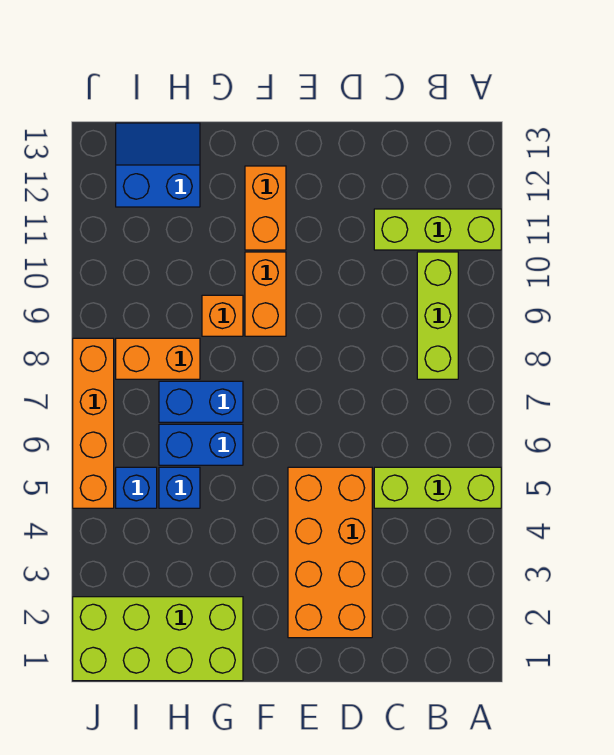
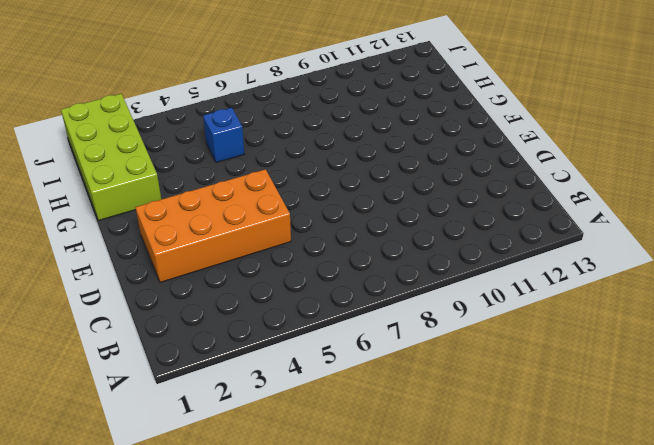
none -> lime 1x3 brick [374,467,501,508]
none -> lime 1x3 brick [374,209,501,250]
none -> lime 1x3 brick [417,252,458,379]

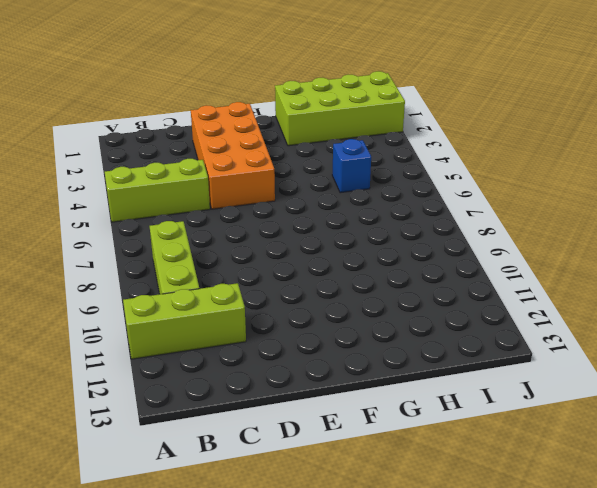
none -> orange 1x2 brick [245,252,286,336]
none -> orange 1x2 brick [245,166,286,250]
none -> blue 1x2 brick [159,424,243,465]

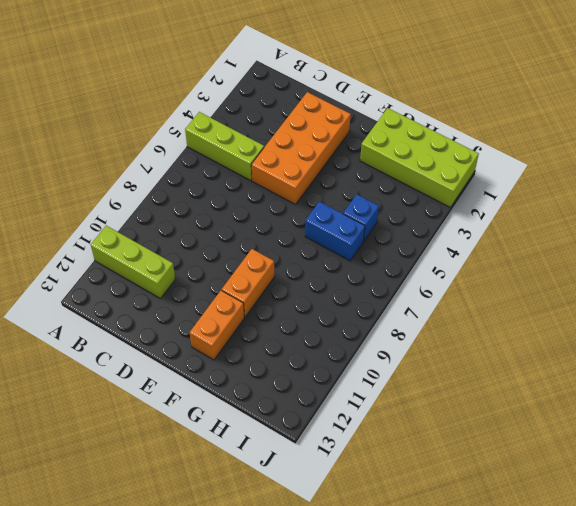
none -> lime 1x3 brick [417,252,458,379]
none -> blue 1x2 brick [159,381,243,422]
none -> orange 1x1 brick [202,295,243,336]

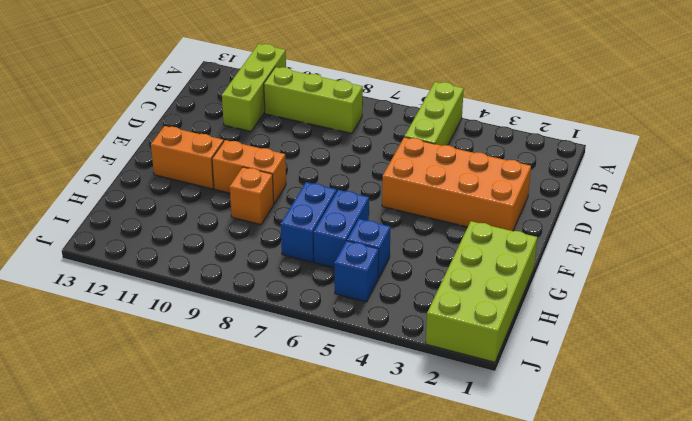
none -> orange 1x2 brick [116,338,200,379]
none -> blue 2x2 slope [116,123,200,207]
none -> orange 1x4 brick [73,338,114,508]

